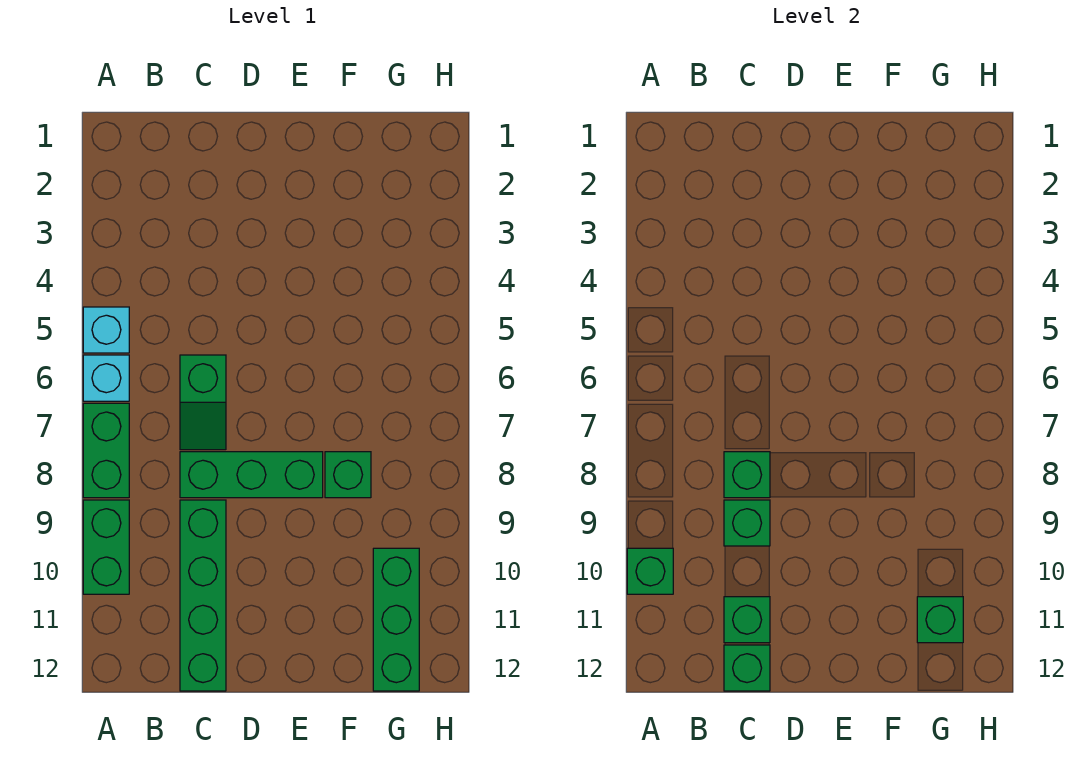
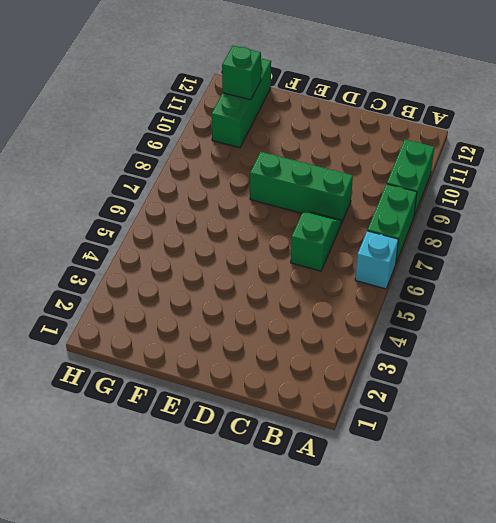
none -> cyan 1x1 brick [83,307,129,353]
none -> green 1x4 brick [180,500,226,691]
none -> green 1x1 brick [325,452,371,498]

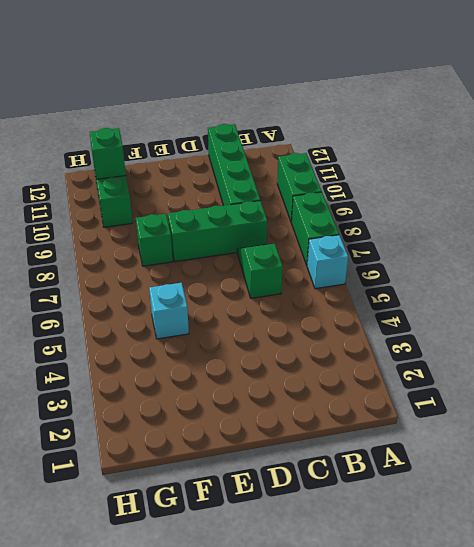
cyan 1x1 brick [149,283,189,339] -> cyan 1x1 brick moved to [83,307,129,353]
none -> green 1x1 brick [627,548,673,594]
none -> green 1x1 brick [724,452,770,498]
none -> green 1x1 brick [724,500,770,546]

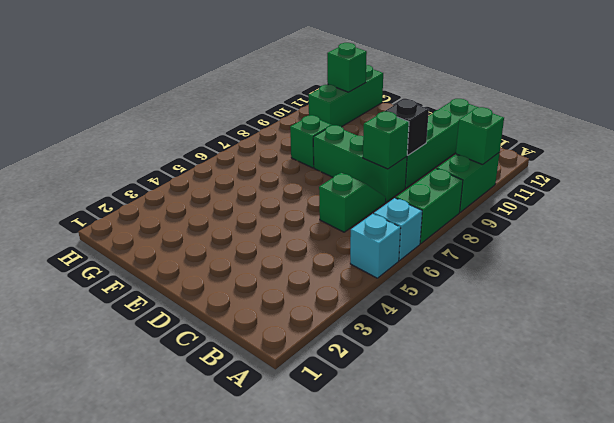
black 1x1 brick [384,99,429,155] -> green 1x1 brick [724,500,770,546]
none -> green 1x1 brick [724,597,770,643]
none -> green 1x1 brick [724,645,770,691]

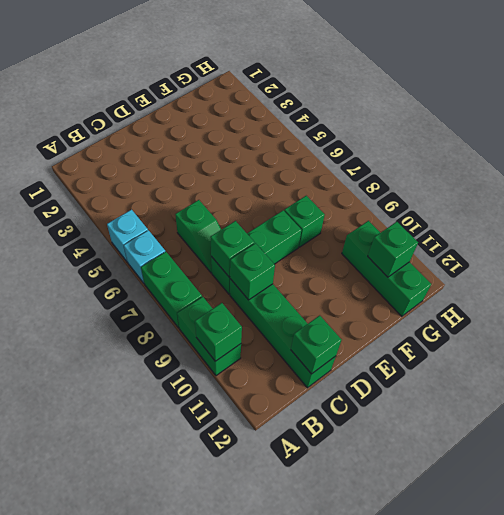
none -> green 1x1 brick [724,597,770,643]

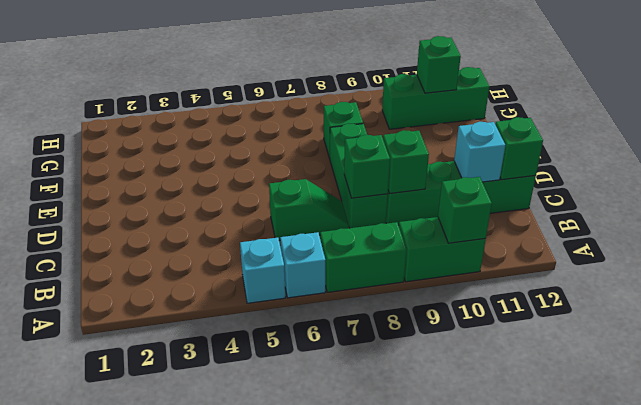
cyan 1x1 brick [454,122,505,182] -> green 1x1 brick [724,597,770,643]

